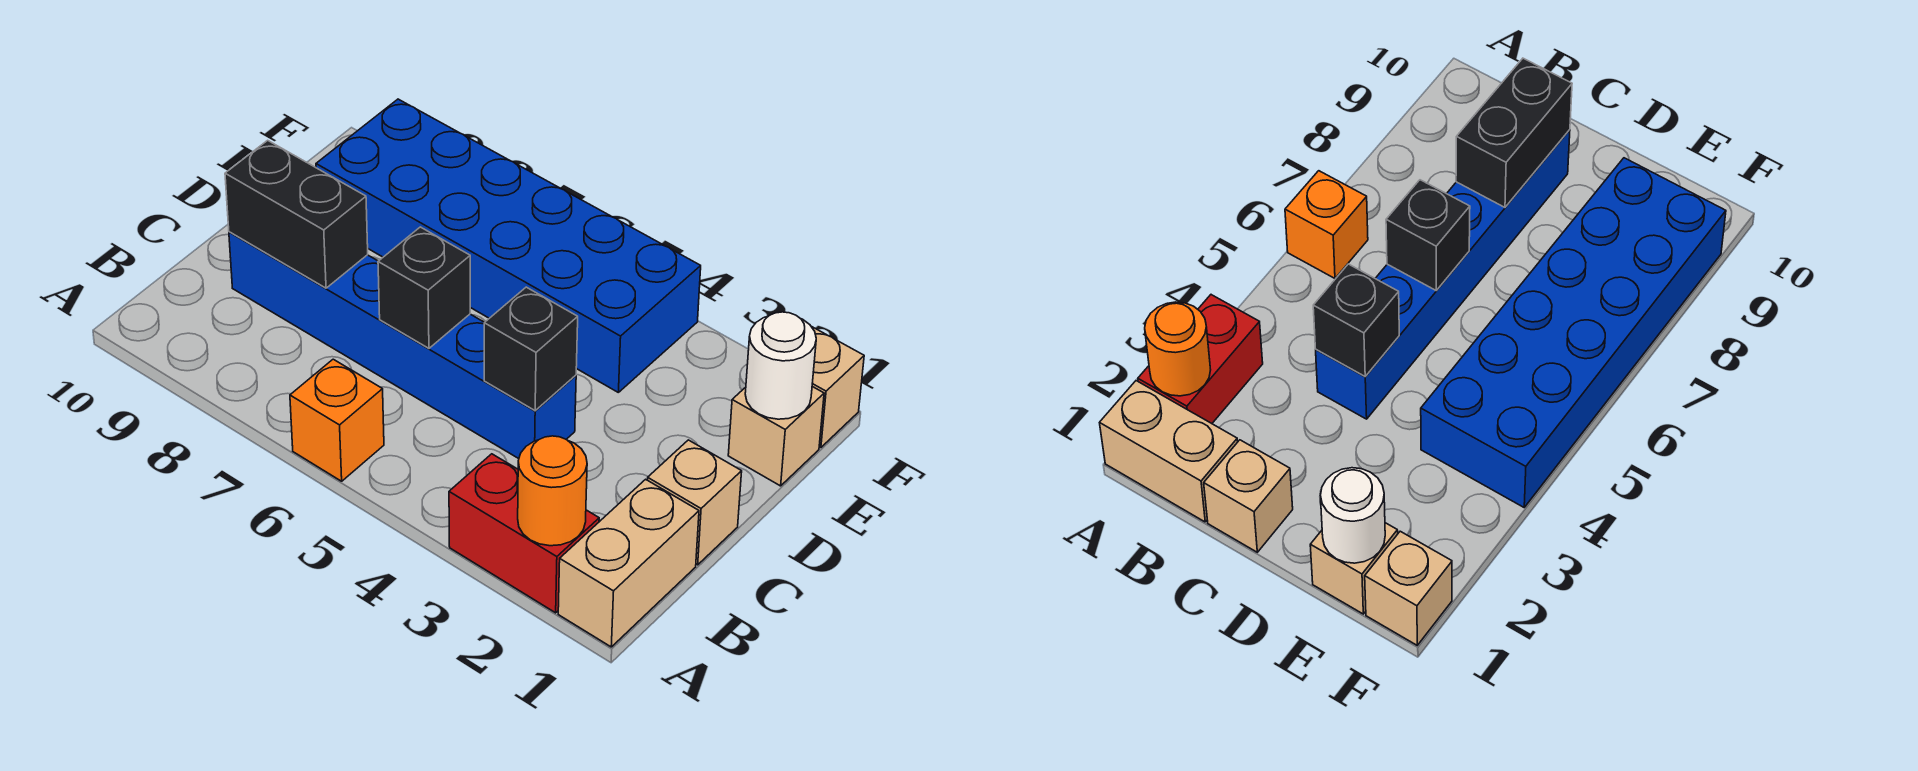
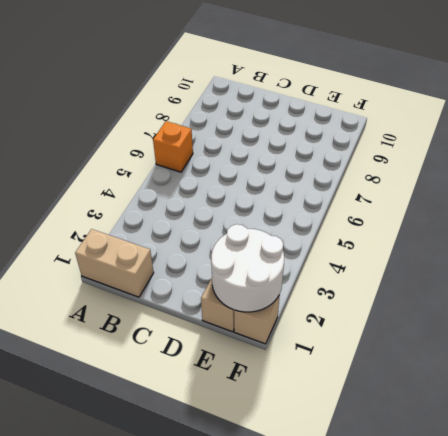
white 2x2 round brick [211,224,284,312] -> white 1x1 round brick [745,312,816,419]
none -> red 1x2 brick [449,454,599,613]
none -> tan 1x1 brick [648,440,742,565]
none -> blue 1x6 brick [229,232,576,459]

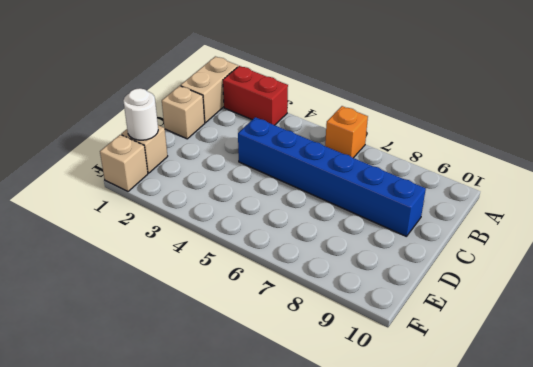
none -> blue 2x6 brick [316,99,701,392]
none -> orange 1x1 round brick [518,436,587,546]
none -> black 1x1 brick [484,287,578,411]

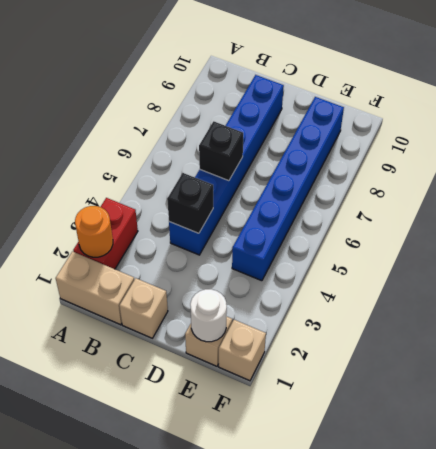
blue 1x6 brick [232,97,344,281] -> blue 2x6 brick [316,99,701,392]
none -> orange 1x1 brick [290,359,384,481]
none -> black 1x2 brick [225,140,368,288]

